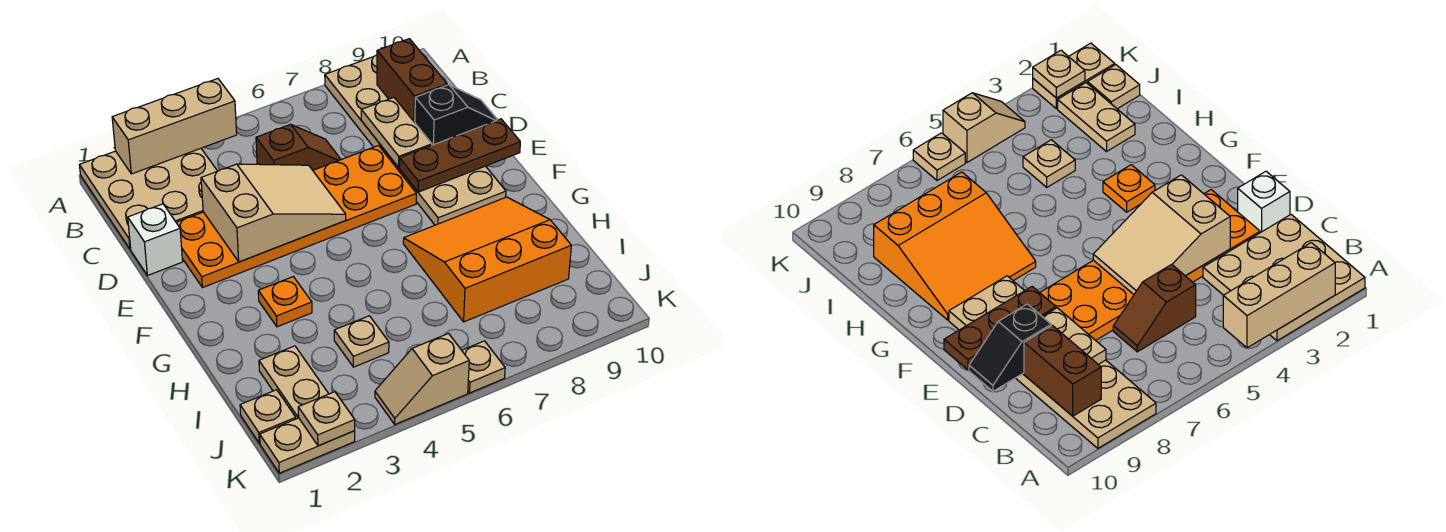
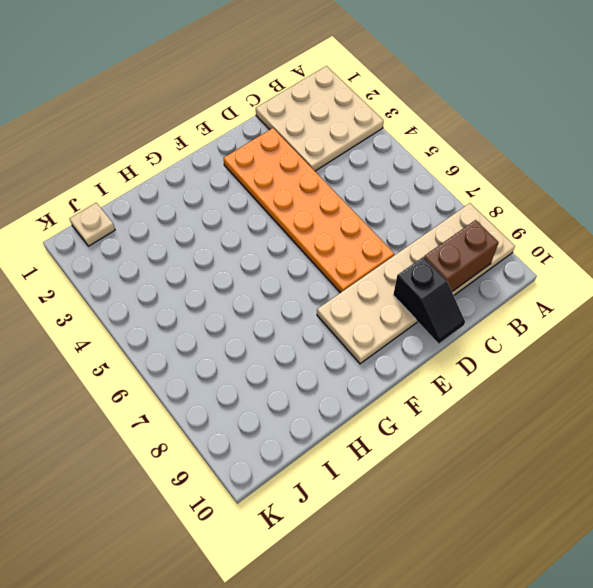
none -> brown 1x2 slope [256,124,341,170]
none -> white 1x1 brick [128,204,183,276]
none -> orange 1x1 plate [258,277,312,327]

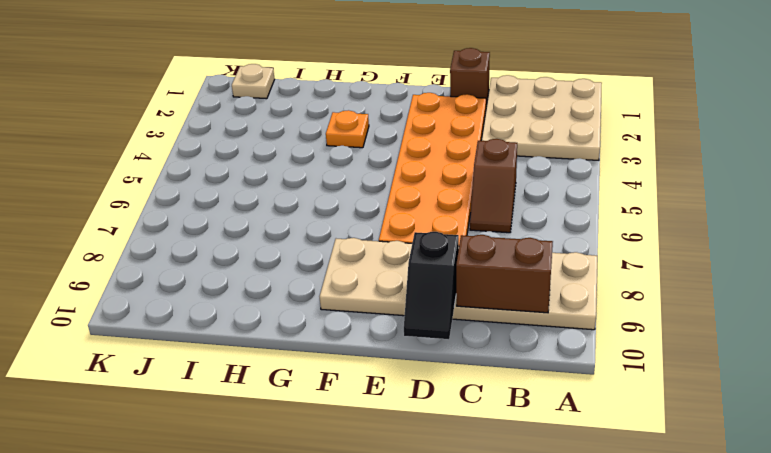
brown 1x1 brick [450,48,490,107] -> white 1x1 brick [128,204,183,276]
none -> orange 3x3 slope [403,197,571,322]
none -> tan 1x2 plate [259,346,329,419]
none -> tan 1x1 plate [334,316,389,367]

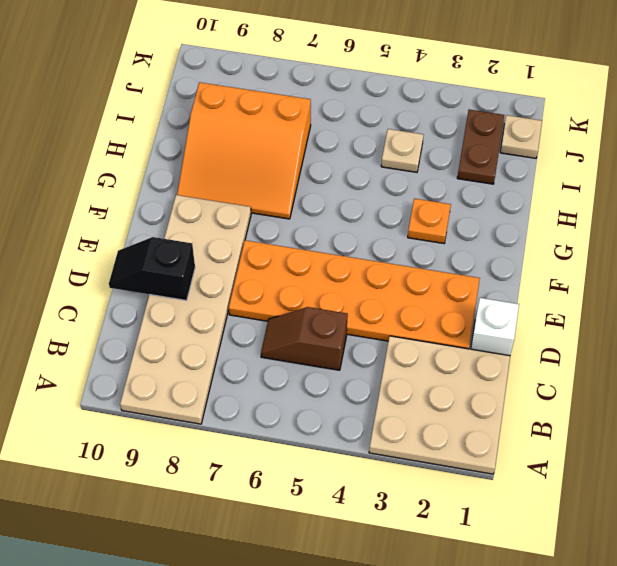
brown 1x2 plate [457,110,504,184] -> tan 1x2 plate [259,346,329,419]
none -> tan 1x2 plate [260,418,355,473]
none -> tan 1x2 slope [375,334,469,424]
none -> tan 1x1 plate [462,341,505,393]

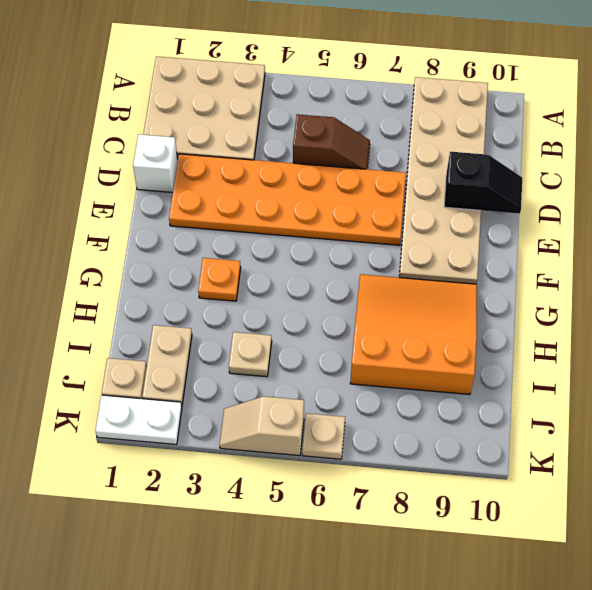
white 1x2 plate [96,395,182,445] -> tan 1x2 plate [260,418,355,473]
none -> tan 1x3 brick [112,79,237,174]
none -> brown 1x2 brick [377,39,447,122]
none -> tan 1x2 plate [361,98,432,167]

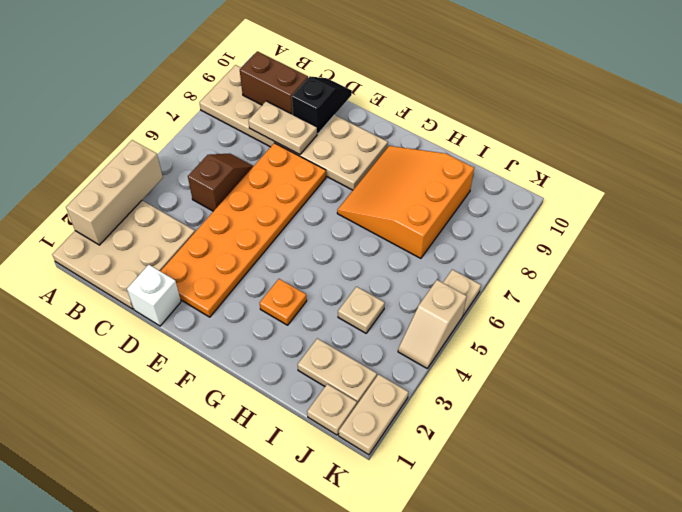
none -> tan 2x3 slope [201,164,346,262]
none -> brown 1x3 plate [400,119,520,192]
none -> tan 1x1 plate [298,392,355,446]

